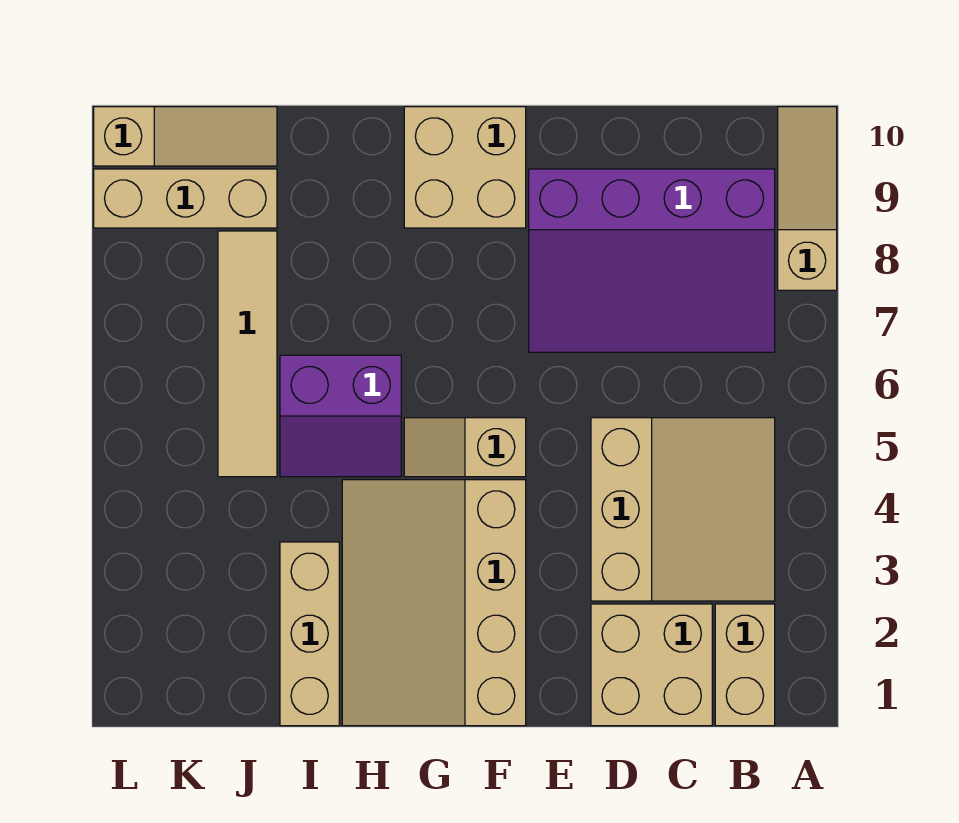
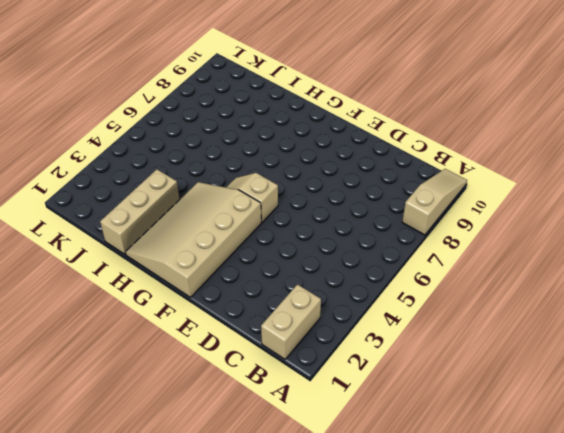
none -> tan 3x3 slope [591,418,775,601]
none -> purple 3x4 slope [529,169,775,352]
none -> tan 2x2 brick [591,604,712,726]

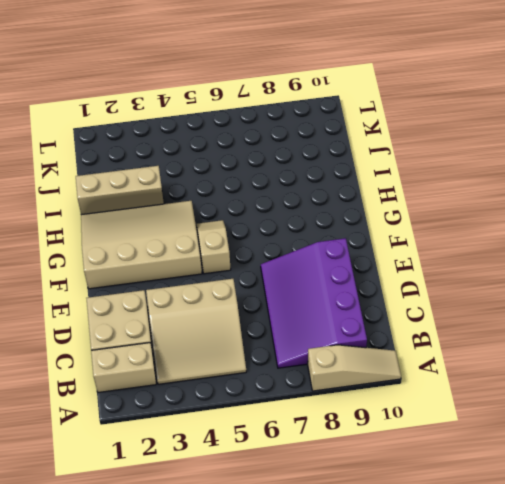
none -> tan 2x2 brick [404,107,526,228]
none -> purple 2x2 slope [280,355,401,477]
none -> tan 1x4 tile [218,231,277,477]

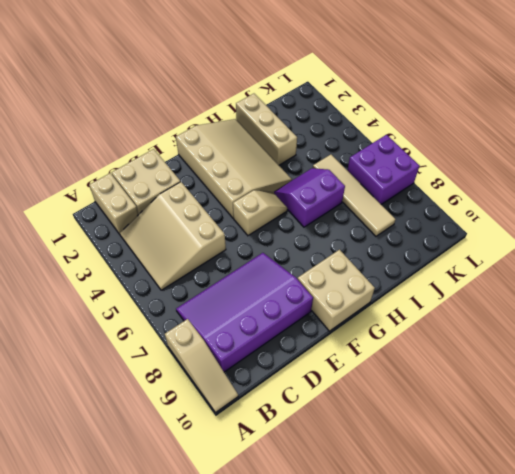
purple 2x2 brick [347,135,420,204] -> none
none -> tan 1x3 brick [94,169,277,228]
none -> tan 1x3 slope [94,107,277,166]

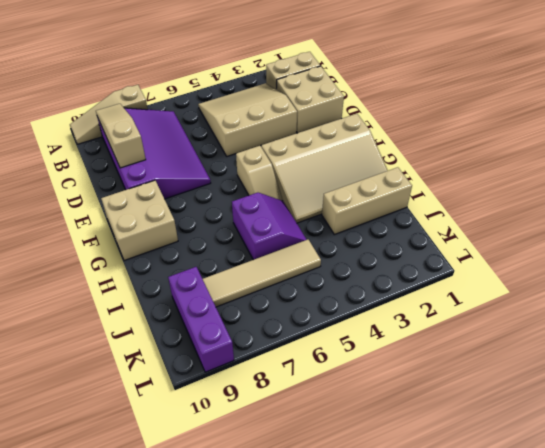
tan 1x3 slope [96,104,146,168] -> tan 1x3 slope moved to [94,107,277,166]
purple 1x3 brick [168,267,234,372] -> tan 1x3 brick [94,169,277,228]

